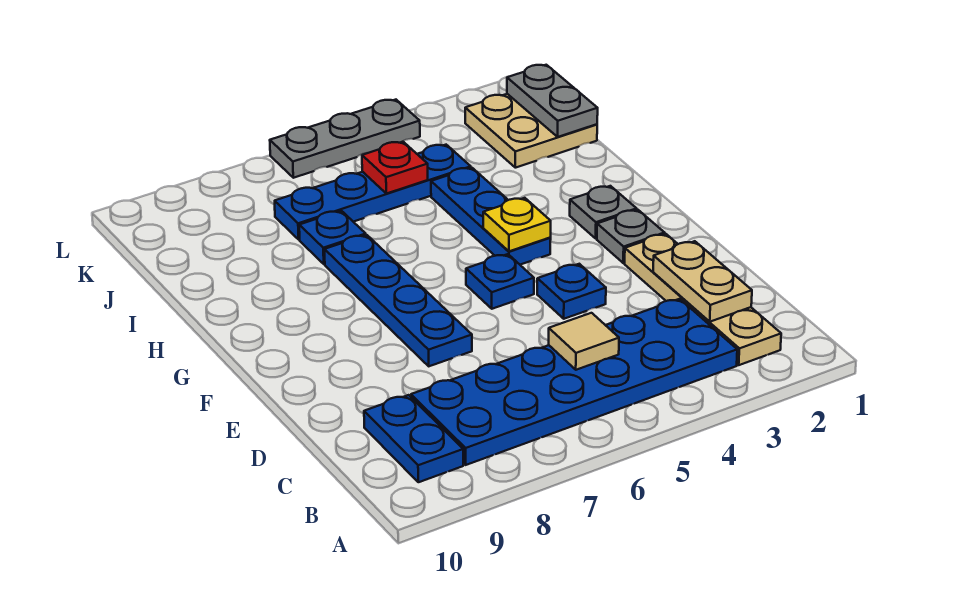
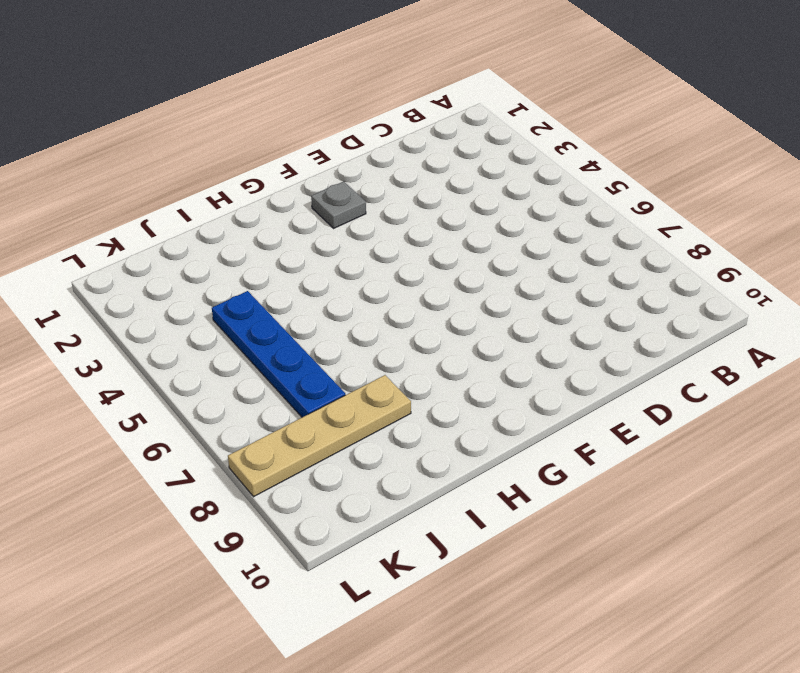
tan 1x4 plate [228,375,411,497] -> tan 1x4 plate moved to [625,234,781,365]
none -> blue 2x6 plate [411,299,737,465]
none -> blue 1x2 plate [364,395,463,482]
none -> blue 1x1 plate [537,264,606,319]

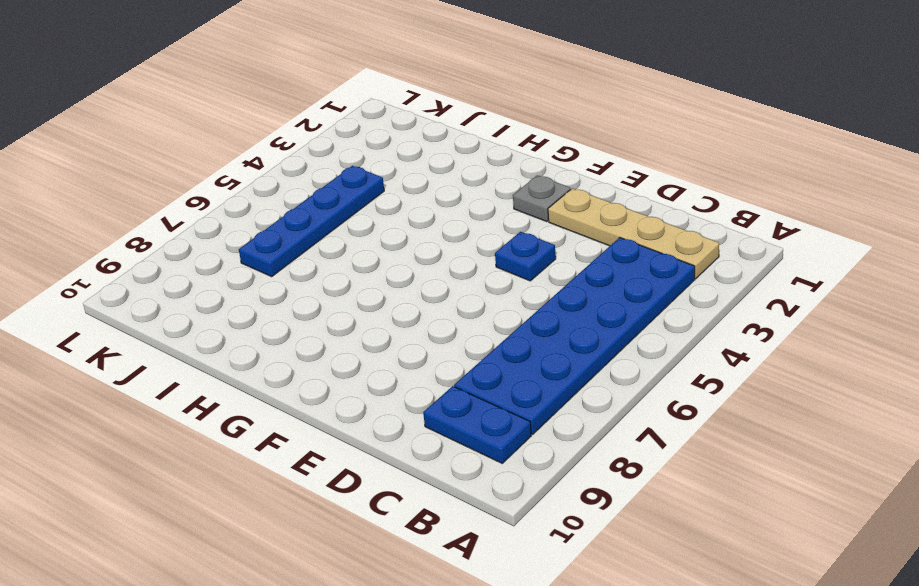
none -> blue 1x4 plate [325,235,472,366]
none -> blue 1x1 plate [466,254,534,309]
none -> grey 1x1 plate [570,186,637,238]

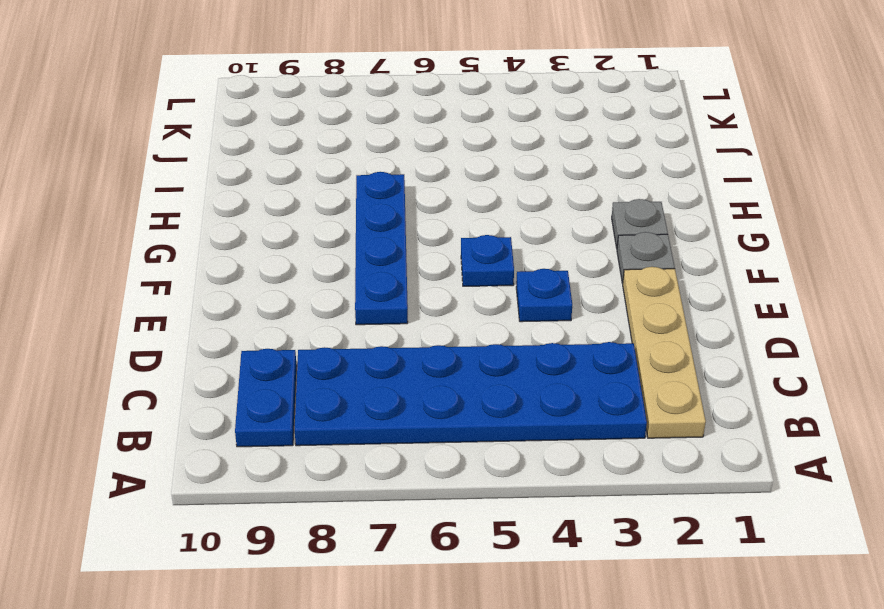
none -> blue 1x3 plate [431,168,551,265]
none -> blue 1x1 plate [299,211,366,264]
none -> tan 2x2 plate [465,94,597,168]

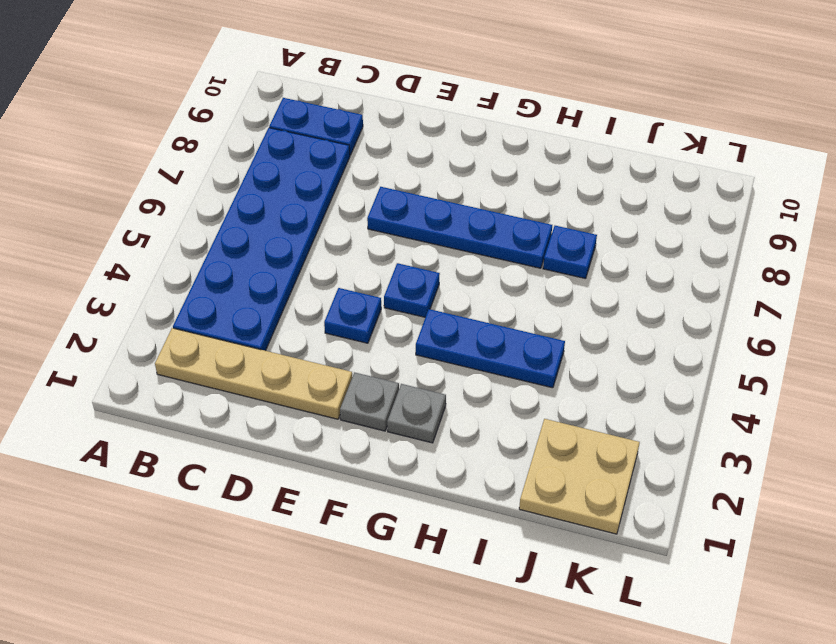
none -> blue 1x4 plate [275,145,471,240]
none -> grey 1x3 plate [270,100,420,178]
none -> tan 1x2 plate [653,241,752,322]

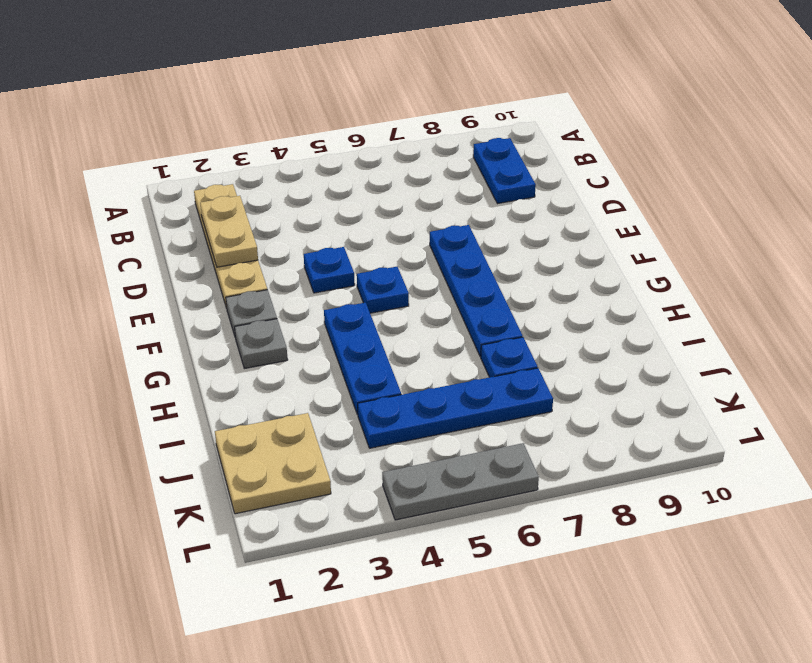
none -> blue 2x6 plate [411,299,737,465]
none -> tan 1x1 tile [549,313,619,370]
none -> yellow 1x1 plate [483,198,551,251]

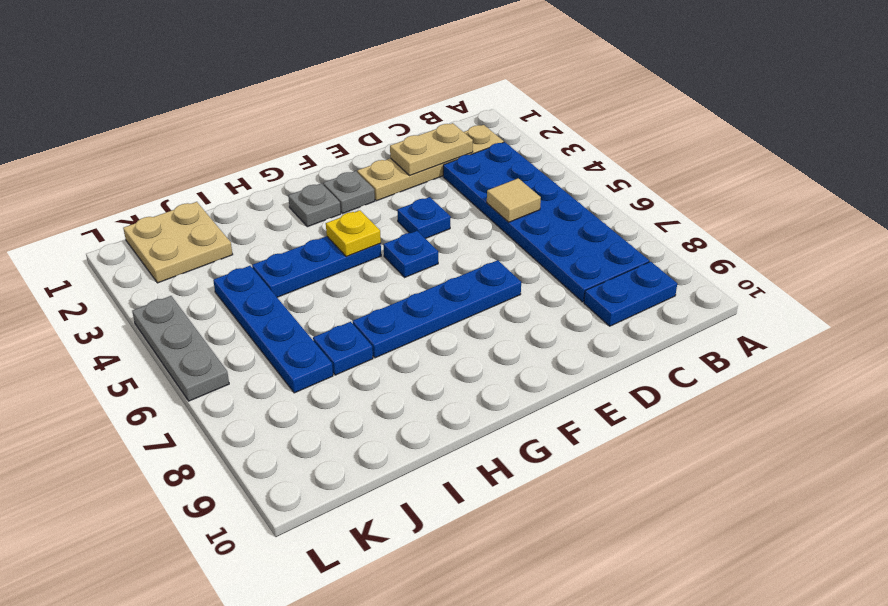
none -> grey 1x2 plate [507,65,598,137]
none -> red 1x1 plate [362,142,428,194]

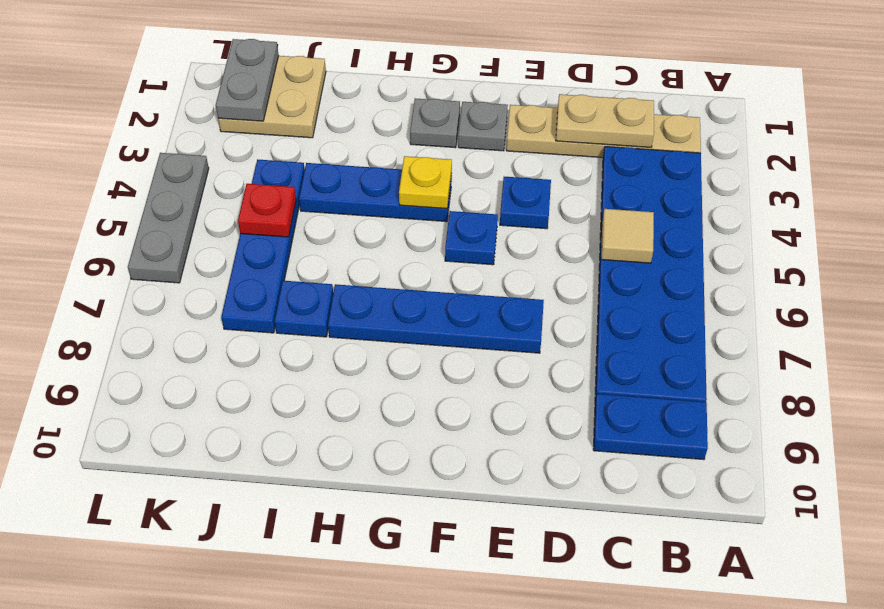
grey 1x2 plate [216,39,279,121] -> grey 1x2 plate turned to [507,65,598,137]

